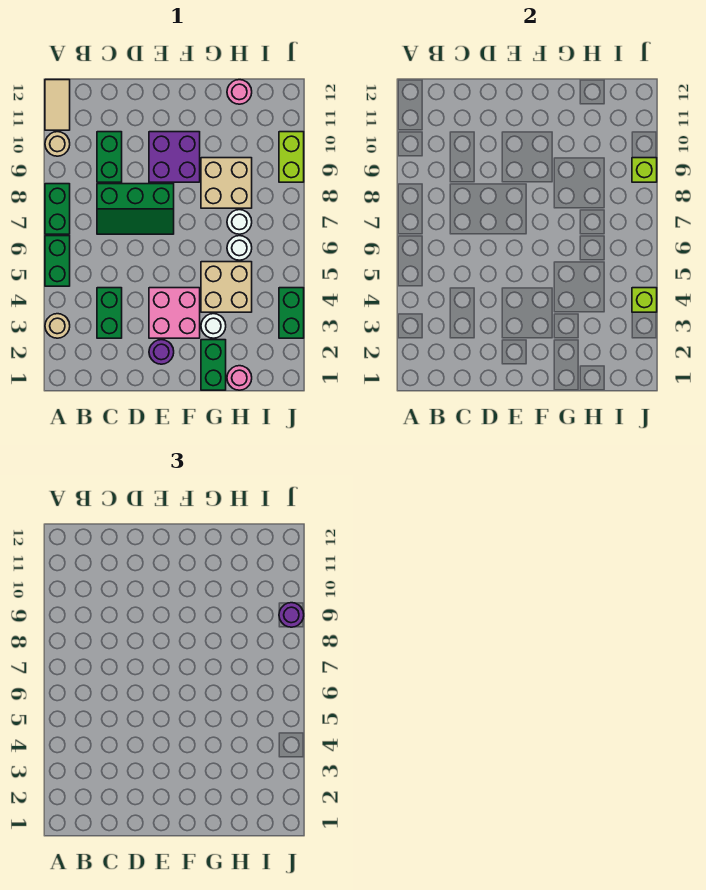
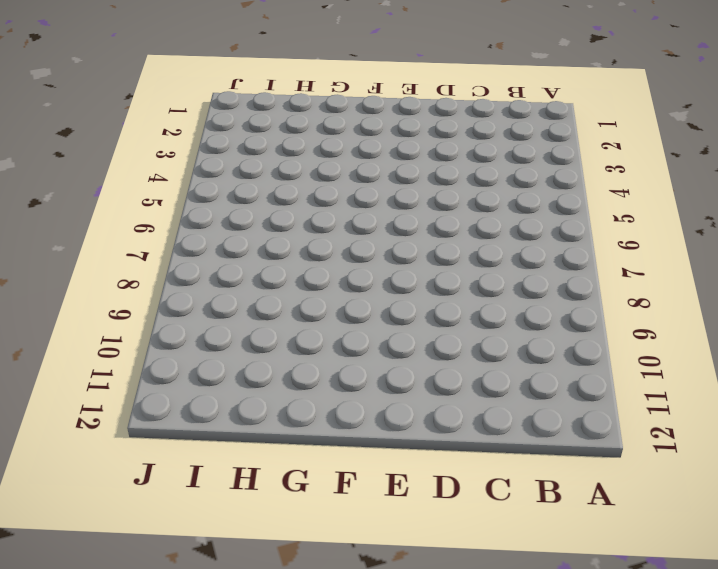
none -> tan 1x1 round brick [45,314,70,338]
none -> green 1x2 brick [45,236,70,286]
none -> green 1x2 brick [45,184,70,234]

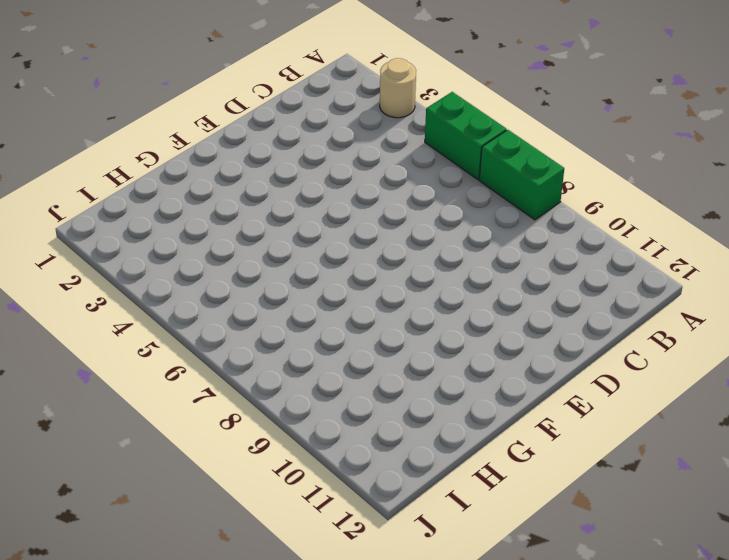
none -> tan 1x1 round brick [45,132,70,156]
none -> tan 1x2 tile [45,80,70,130]
none -> green 1x2 brick [97,288,122,338]

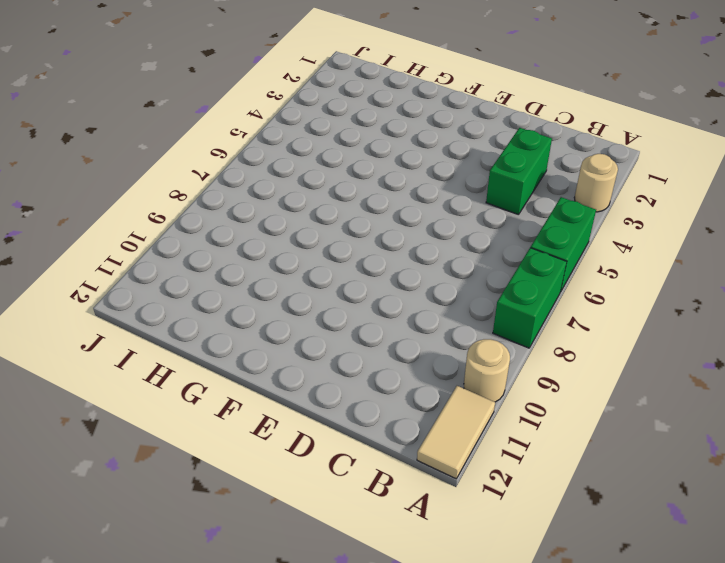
none -> green 2x3 slope [97,184,174,234]
none -> green 1x2 brick [97,132,122,182]
none -> purple 1x1 round brick [149,340,174,364]

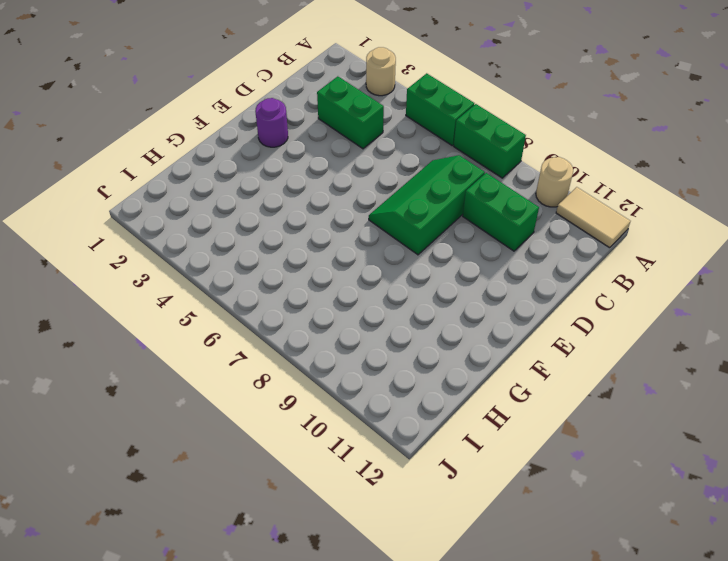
none -> pink 2x2 brick [149,288,200,338]
none -> purple 2x2 brick [149,132,200,182]
none -> green 1x2 brick [201,340,226,390]

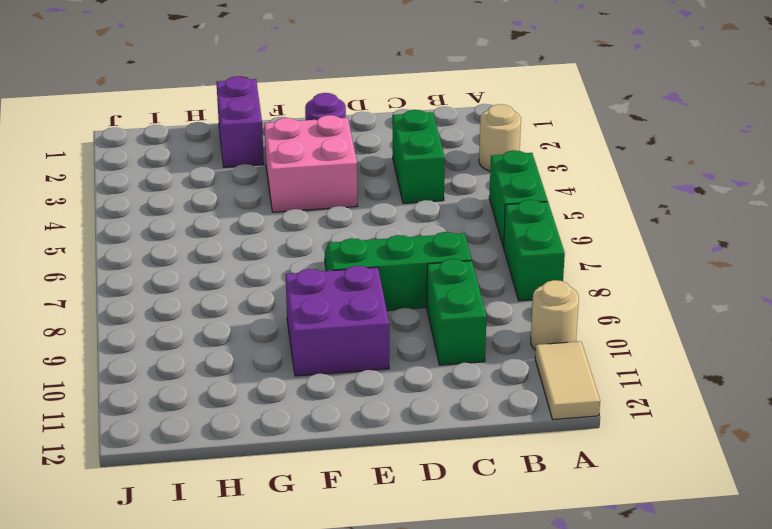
purple 1x2 brick [217,76,264,167] -> green 1x2 brick [201,340,226,390]
none -> white 1x1 round brick [201,314,226,338]
none -> tan 2x2 brick [201,262,252,312]
none -> tan 2x2 brick [201,158,252,208]

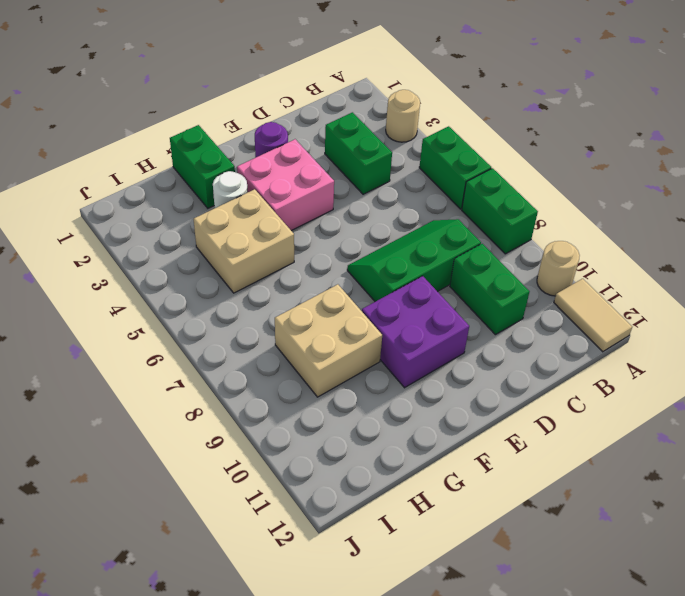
none -> pink 1x1 round brick [227,366,252,390]
none -> white 1x1 round brick [227,236,252,260]
none -> white 1x1 round brick [227,210,252,234]

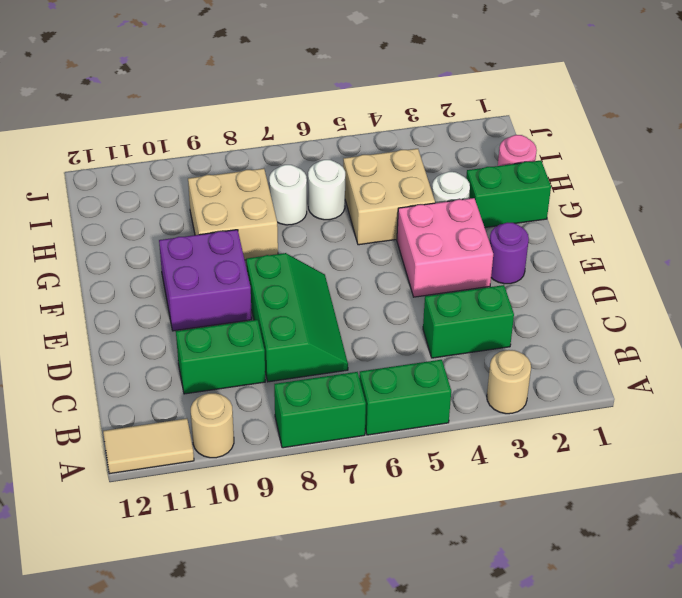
none -> pink 1x1 round brick [227,80,252,104]
none -> green 1x2 brick [279,288,304,338]
none -> lime 1x2 brick [279,132,304,182]

